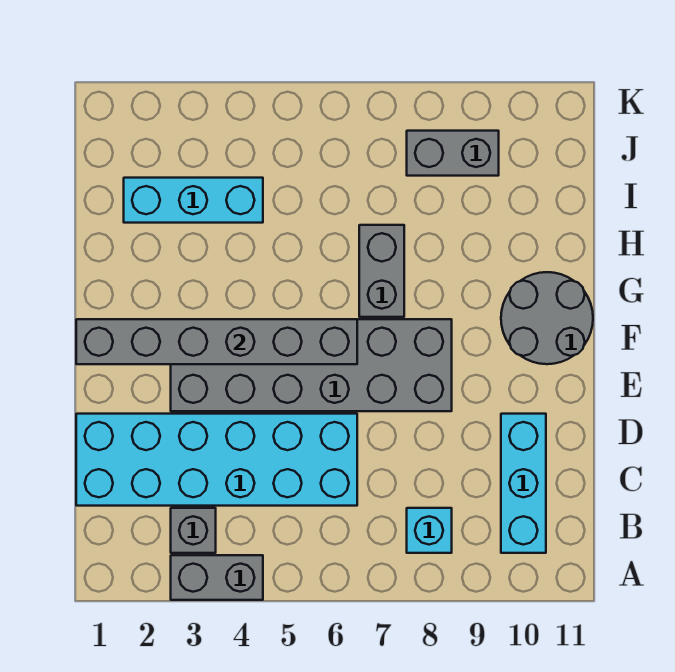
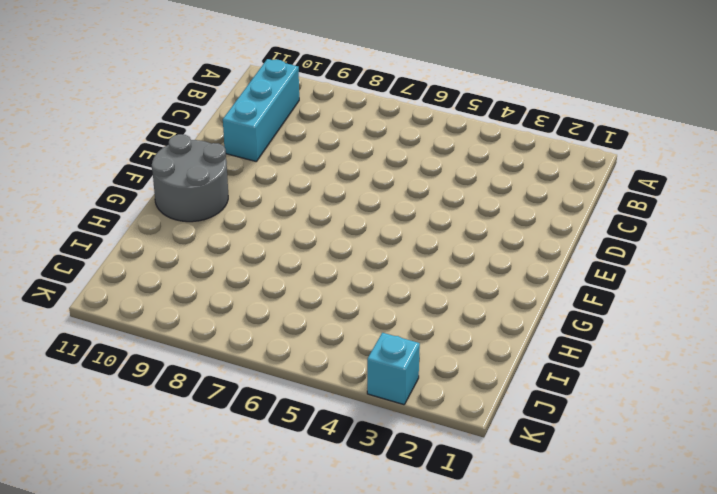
cyan 1x1 brick [367,333,420,405] -> cyan 1x1 brick moved to [407,508,452,553]
none -> grey 1x2 brick [171,555,263,600]
none -> grey 1x1 brick [171,508,216,553]

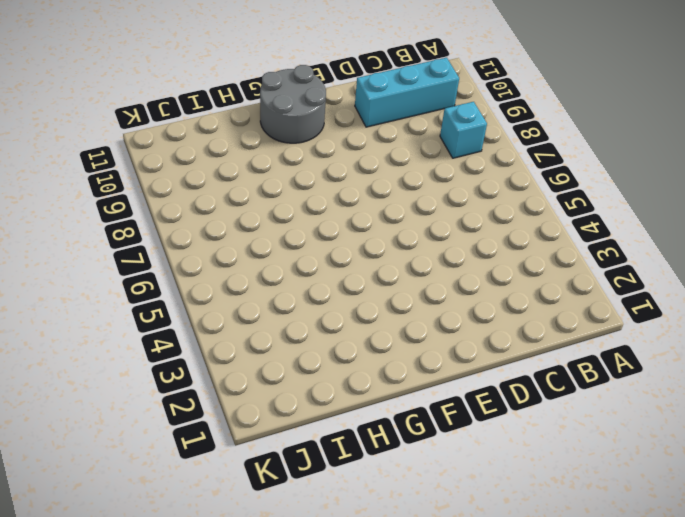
none -> grey 1x2 brick [171,555,263,600]
none -> grey 1x1 brick [171,508,216,553]

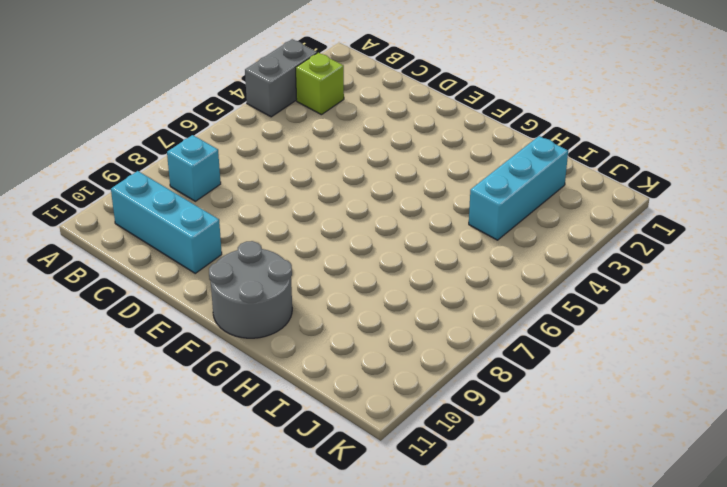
lime 1x1 brick [296,53,344,115] -> grey 1x1 brick [171,508,216,553]
none -> cyan 2x6 brick [76,414,357,506]
none -> grey 2x6 brick [171,319,452,411]

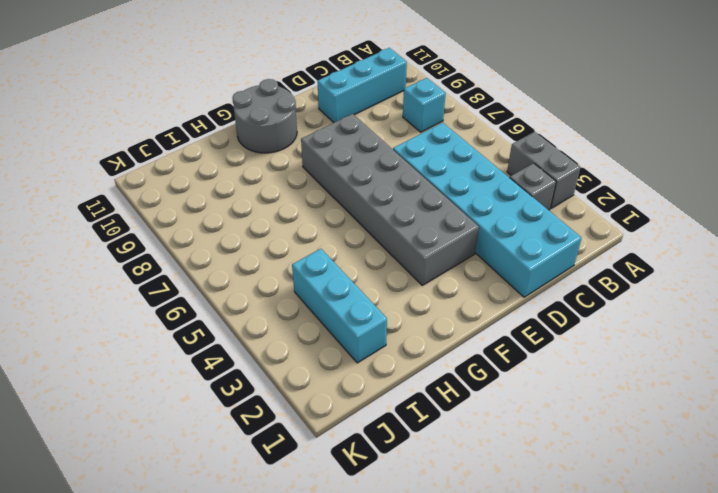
none -> grey 1x2 brick [359,225,404,317]
none -> grey 1x2 brick [407,131,499,176]

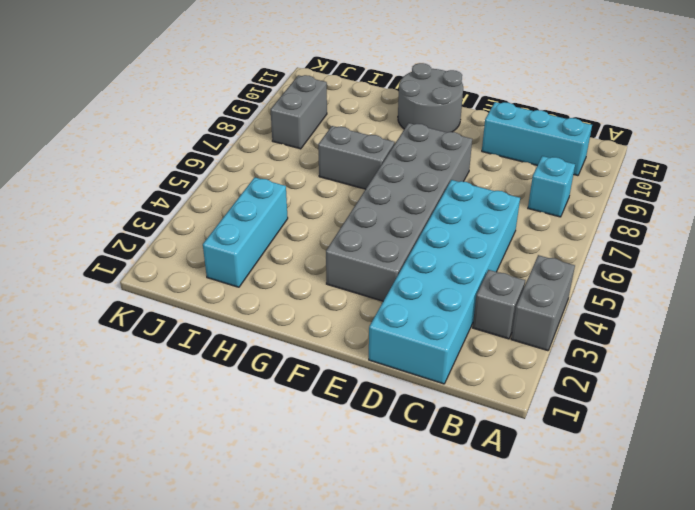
none -> grey 1x6 brick [76,319,357,364]

